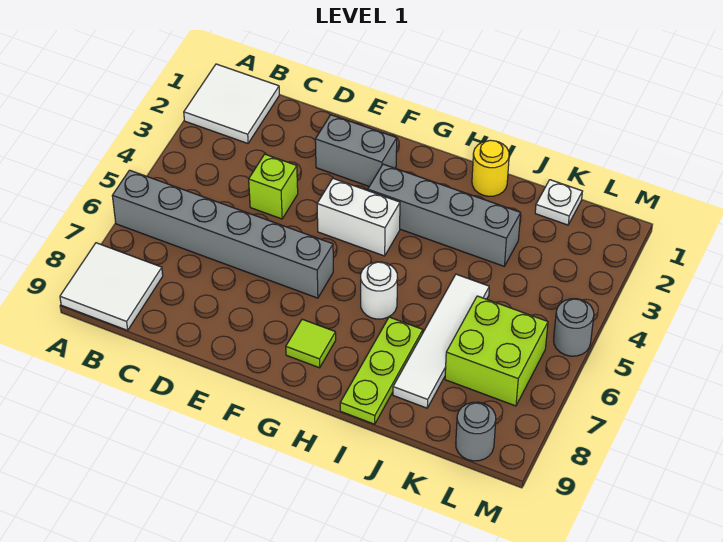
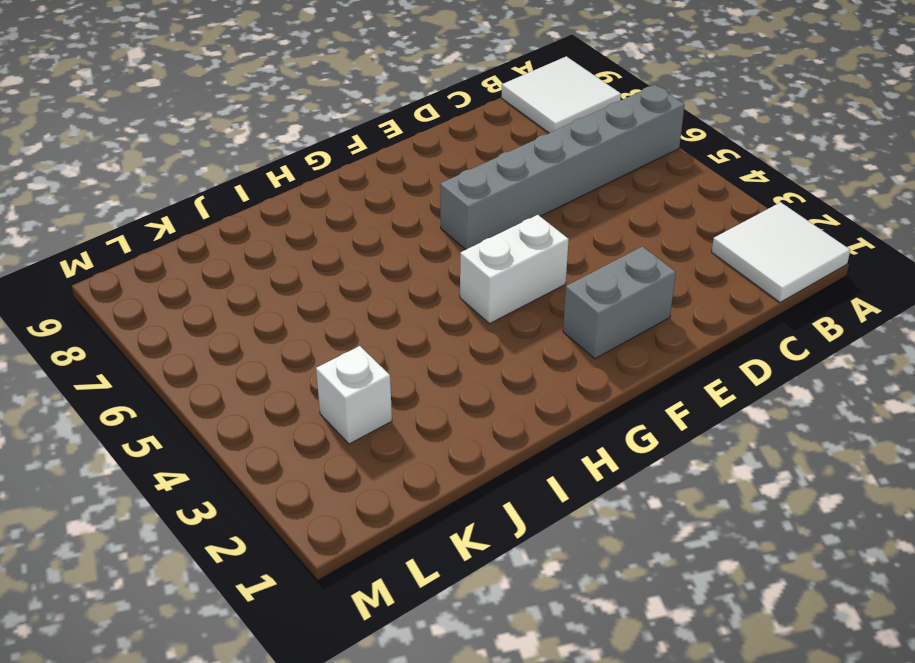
white 1x1 brick [316,346,392,444] -> none
none -> lime 1x1 brick [249,154,298,219]
none -> grey 1x4 brick [368,164,521,266]
none -> lime 1x1 tile [286,319,336,368]

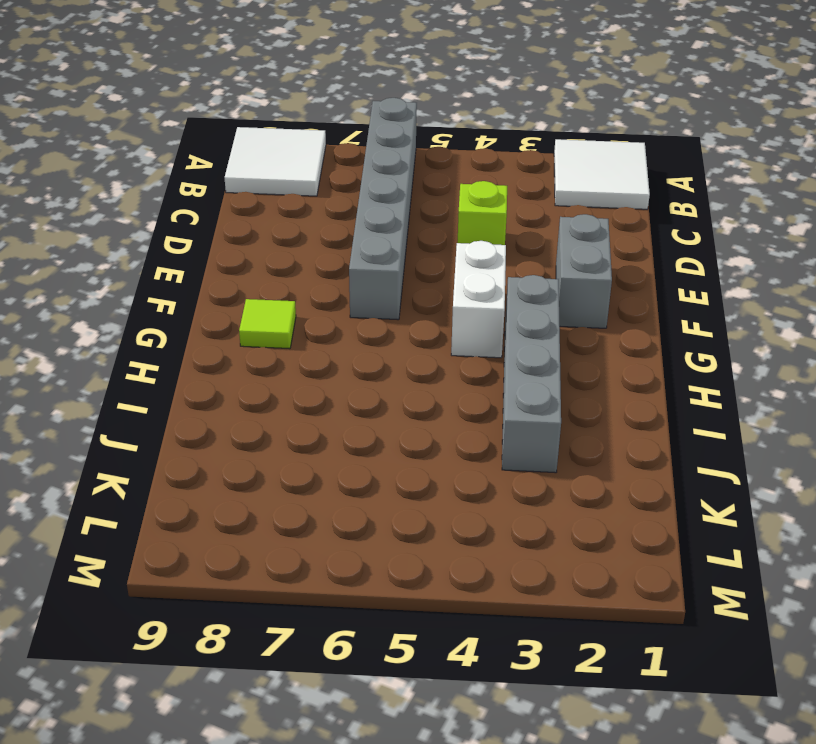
none -> white 1x1 round brick [361,262,398,319]
none -> yellow 1x1 round brick [472,140,509,196]
none -> lime 1x3 plate [340,317,423,424]

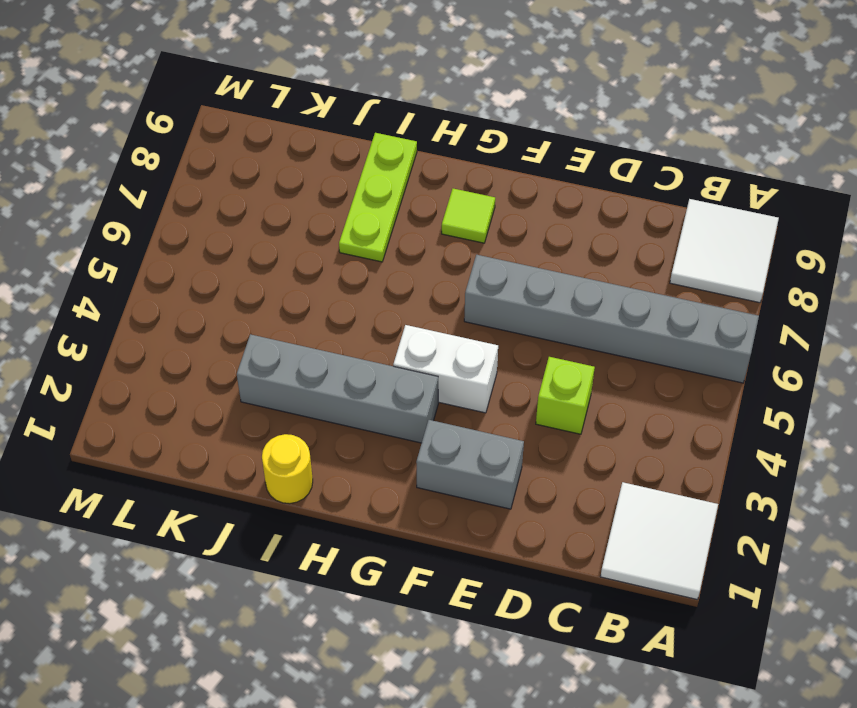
none -> white 1x1 round brick [361,262,398,319]
none -> white 1x4 tile [393,274,489,408]
none -> white 1x1 plate [535,180,582,225]

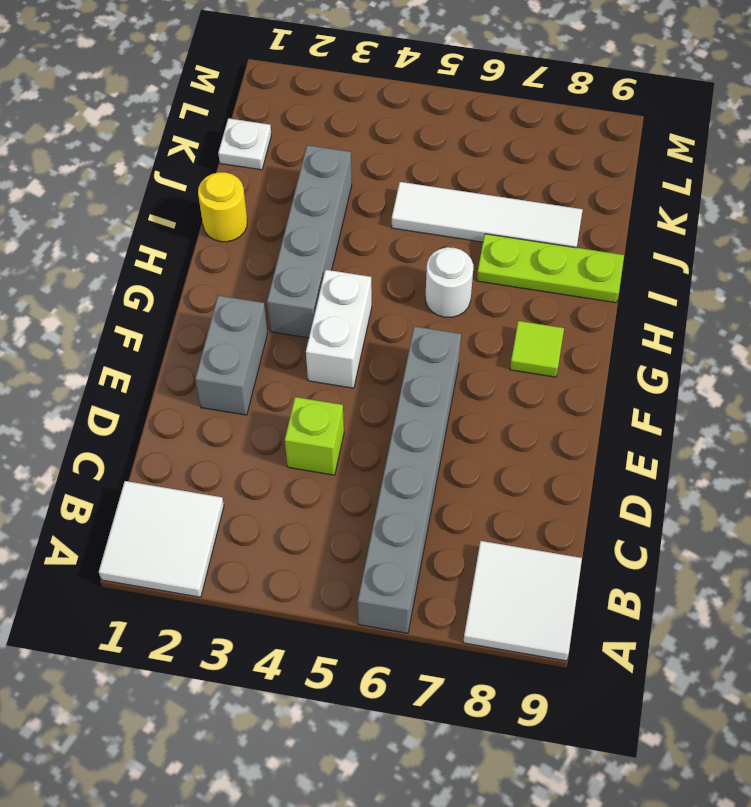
none -> lime 2x2 brick [445,296,548,406]
none -> grey 1x1 round brick [456,402,496,461]
none -> grey 1x1 round brick [554,299,594,356]

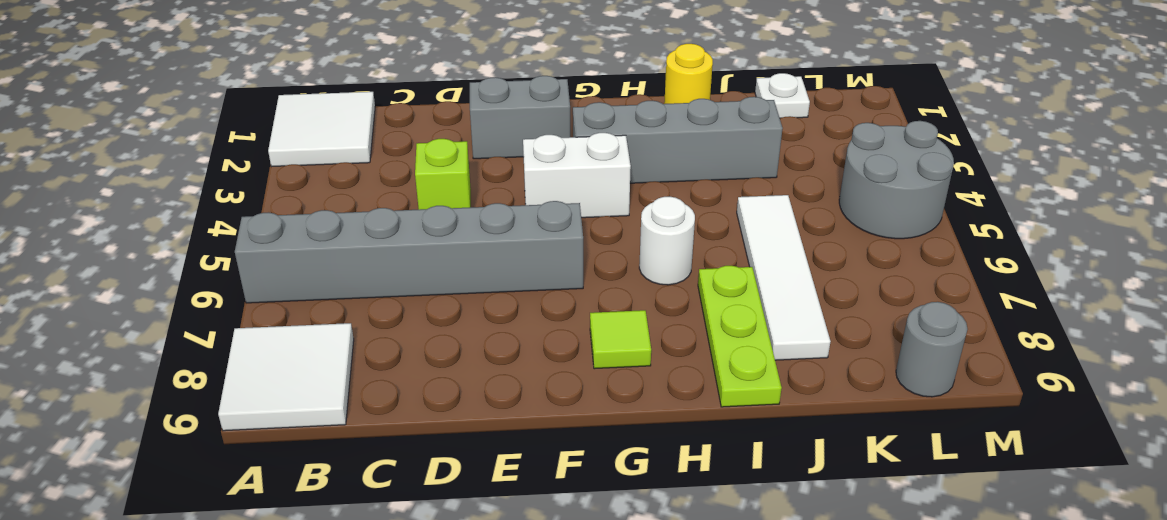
grey 2x2 round brick [839,121,954,239] -> grey 1x1 round brick [554,299,594,356]
none -> lime 2x2 brick [445,296,548,406]

